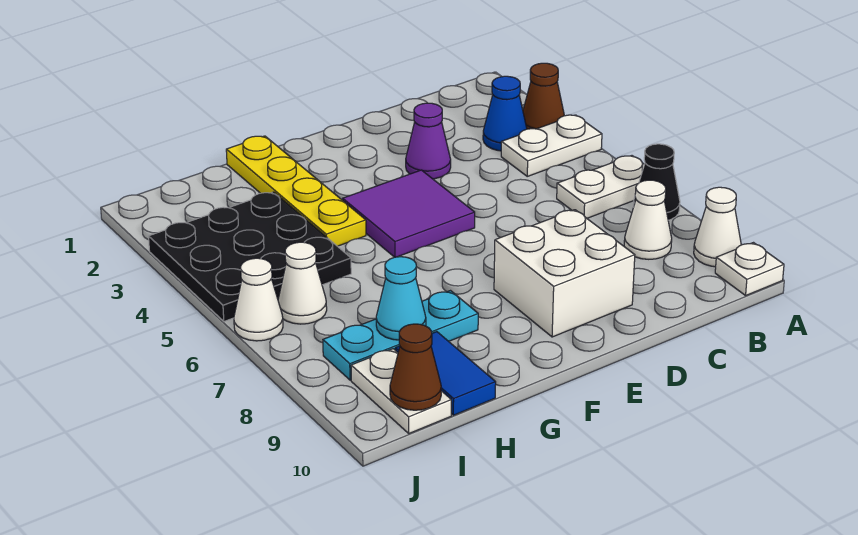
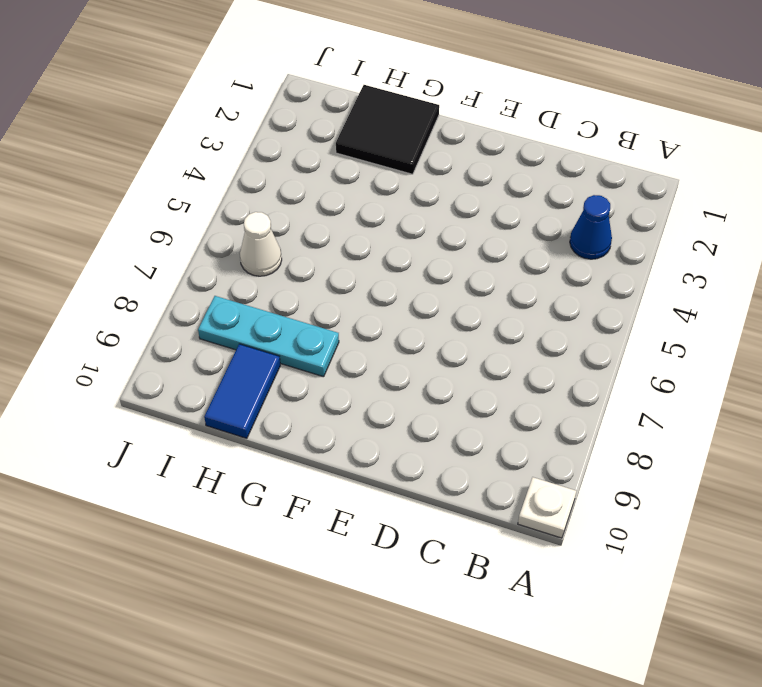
black 2x2 tile [336,85,439,174] -> yellow 1x4 plate [226,136,366,246]
none -> brown 1x1 cone [523,63,564,129]
none -> white 1x2 plate [501,115,602,176]
none -> white 1x2 plate [557,156,644,218]

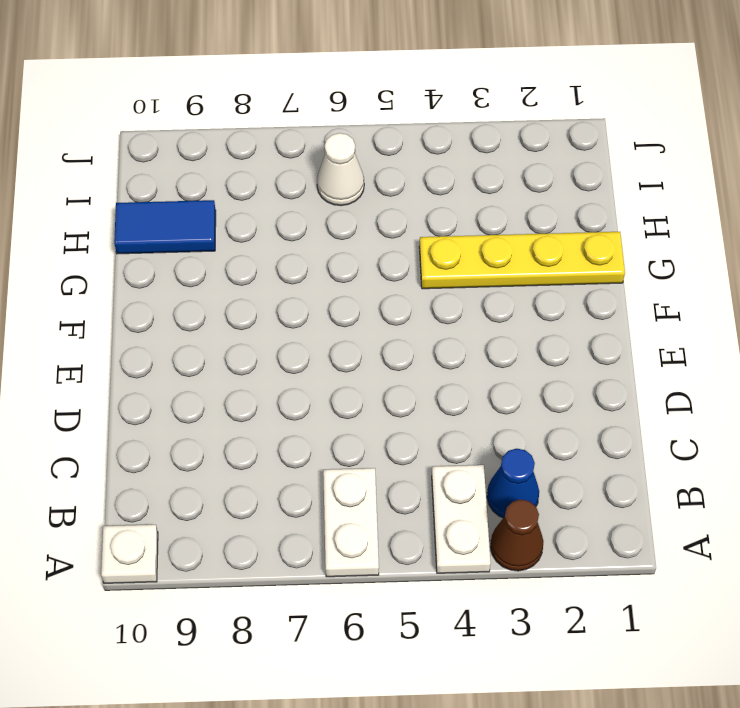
none -> black 1x1 cone [633,144,680,220]
none -> white 1x1 cone [694,187,741,267]
none -> white 1x1 cone [624,180,672,259]

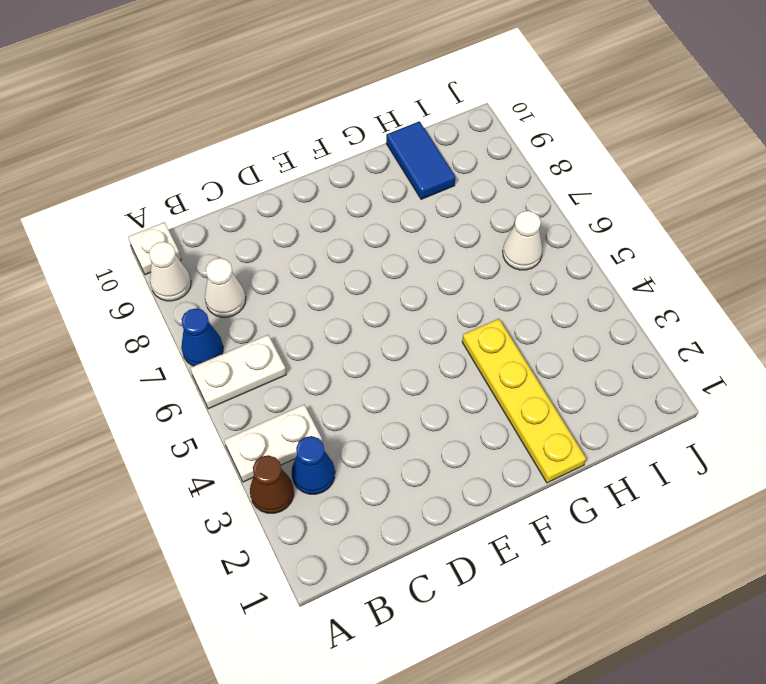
blue 1x1 cone [181,308,223,366] -> black 1x1 cone [633,144,680,220]
none -> purple 1x1 cone [406,103,451,179]
none -> white 2x2 brick [494,210,635,337]
none -> purple 2x2 tile [343,170,475,257]

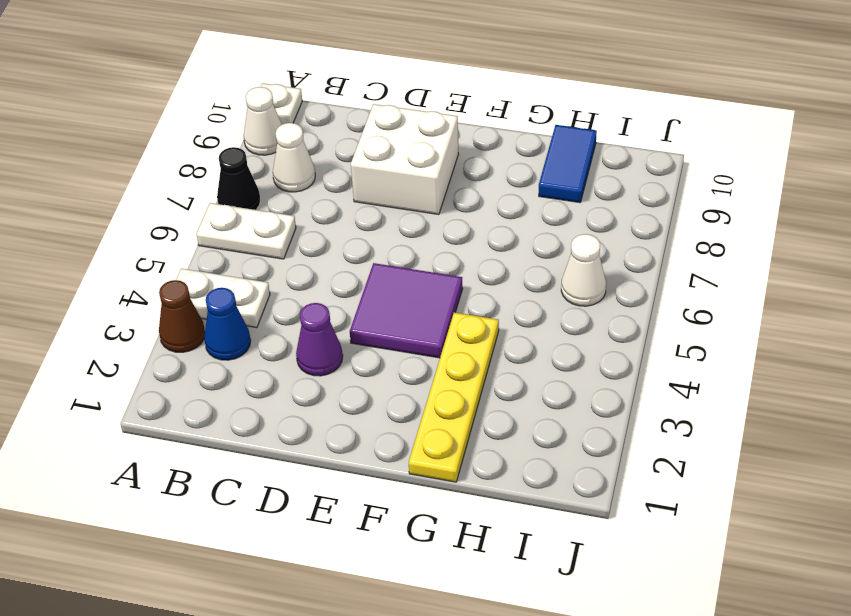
none -> cyan 1x3 plate [323,291,478,380]
none -> black 3x3 plate [149,192,351,321]
none -> white 1x2 plate [351,349,451,433]

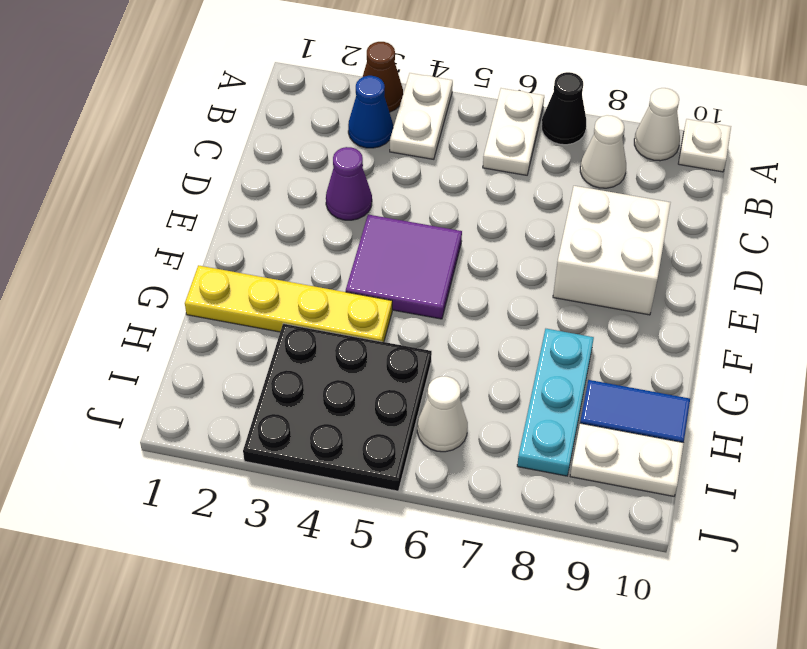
none -> white 1x1 cone [234,258,283,341]
none -> cyan 1x1 cone [376,257,426,340]
none -> brown 1x1 cone [390,324,441,410]

